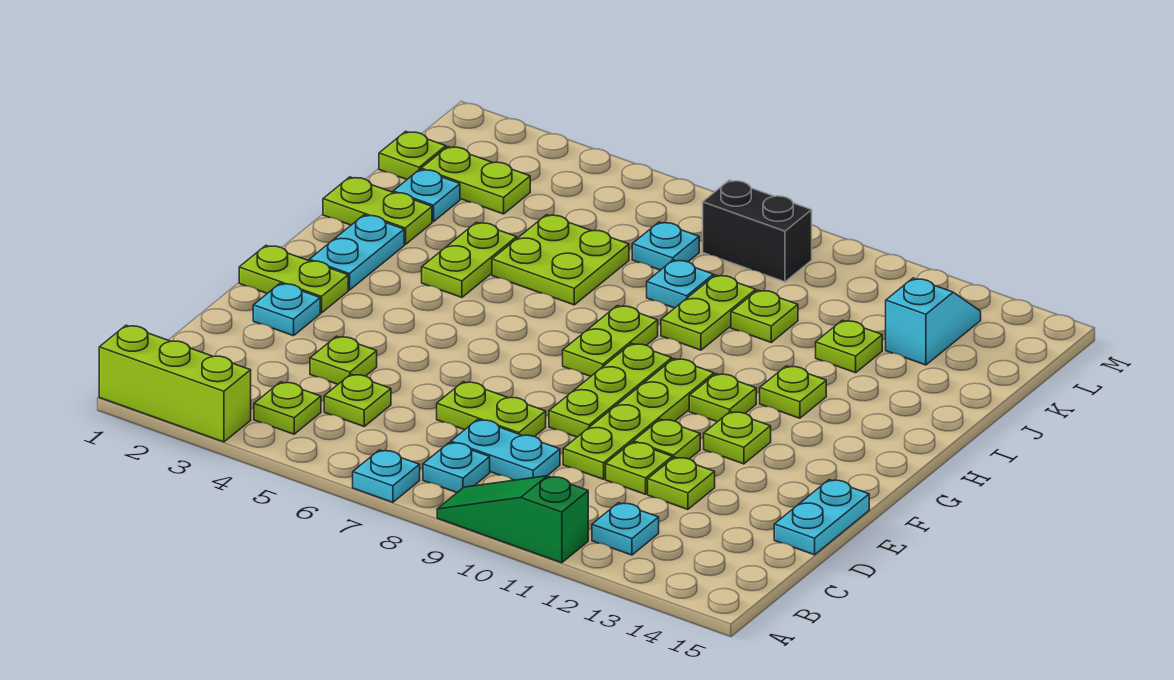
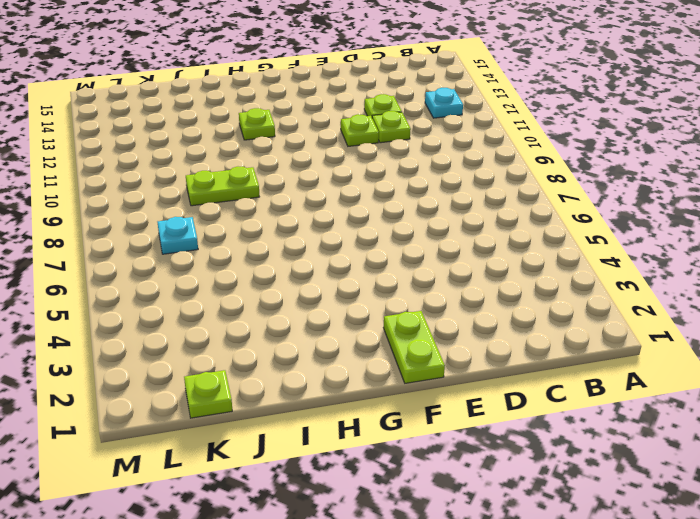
none -> lime 1x3 brick [99,325,251,442]
none -> cyan 1x1 plate [353,450,420,502]
none -> green 1x3 slope [437,476,588,563]
none -> lime 1x1 plate [254,382,321,434]

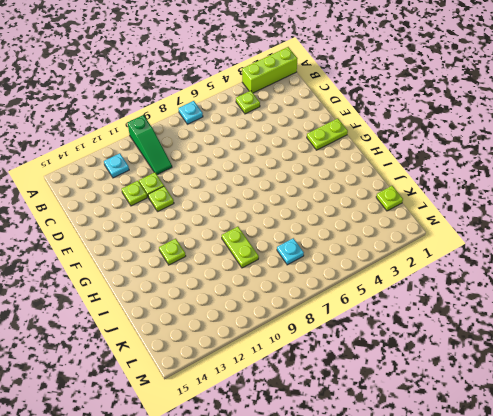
green 1x3 slope [128,115,172,175] -> green 1x3 slope turned to [437,476,588,563]
none -> cyan 1x1 plate [423,442,490,492]
none -> lime 1x1 plate [324,374,391,426]
none -> cyan 1x2 plate [451,420,560,480]
none -> lime 1x1 plate [310,336,377,384]

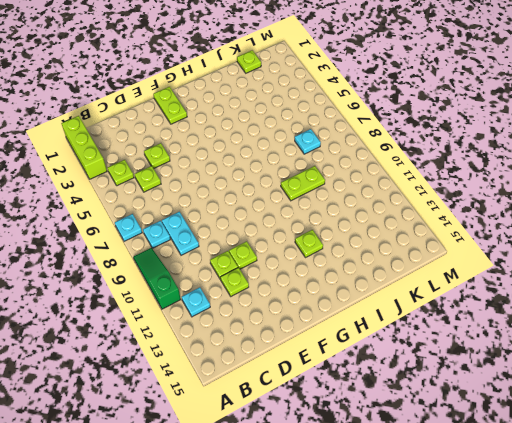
none -> lime 1x2 plate [437,382,546,437]
none -> lime 1x4 plate [563,359,714,479]
none -> cyan 1x2 plate [774,480,869,555]
none -> cyan 1x1 plate [253,283,320,336]

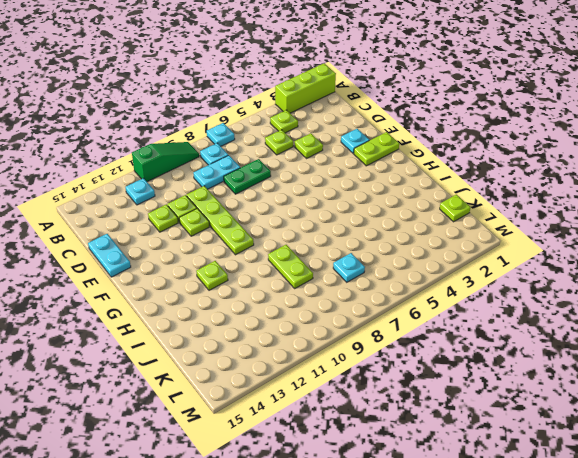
green 1x2 plate [224,159,271,194] -> lime 1x2 plate [437,382,546,437]
none -> lime 1x3 plate [549,343,672,437]
none -> lime 1x1 plate [704,412,771,464]
none -> cyan 1x2 plate [309,215,404,290]
none -> lime 1x2 plate [563,306,658,376]

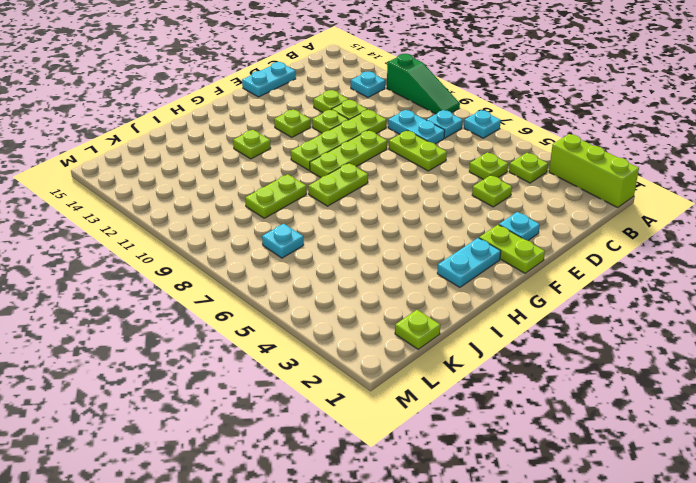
none -> lime 1x1 plate [689,374,756,422]
none -> lime 1x2 plate [422,222,517,297]
none -> lime 1x2 plate [323,177,432,245]
none -> lime 2x2 plate [492,215,629,305]

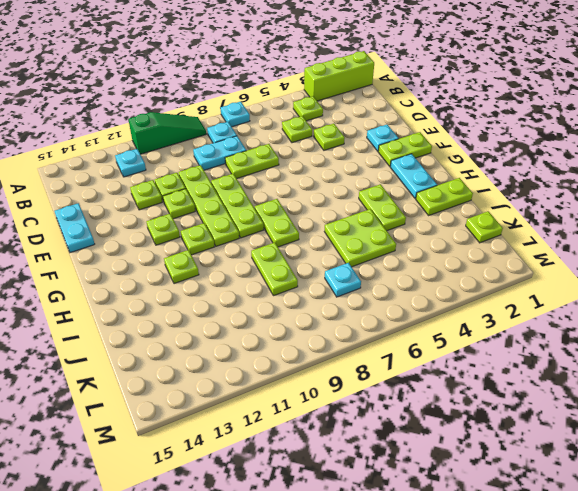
none -> cyan 1x1 plate [393,169,460,222]
none -> cyan 1x1 plate [647,260,714,308]
none -> lime 1x1 plate [731,290,798,342]
none -> lime 1x1 plate [816,320,882,373]

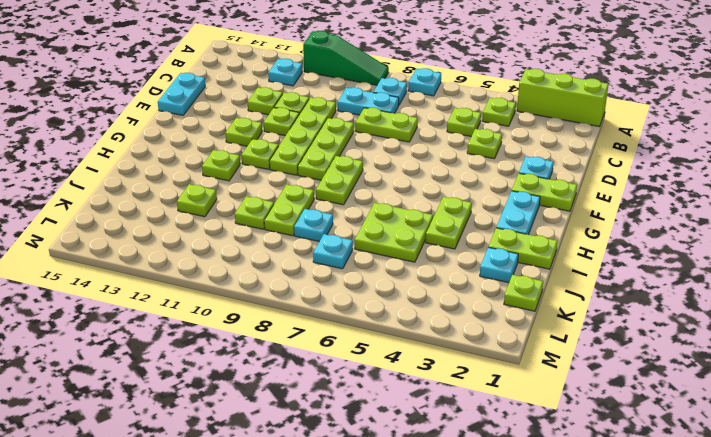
none -> lime 1x2 plate [421,147,530,214]
none -> cyan 1x2 slope [886,278,981,365]
none -> black 1x2 brick [703,180,812,282]

